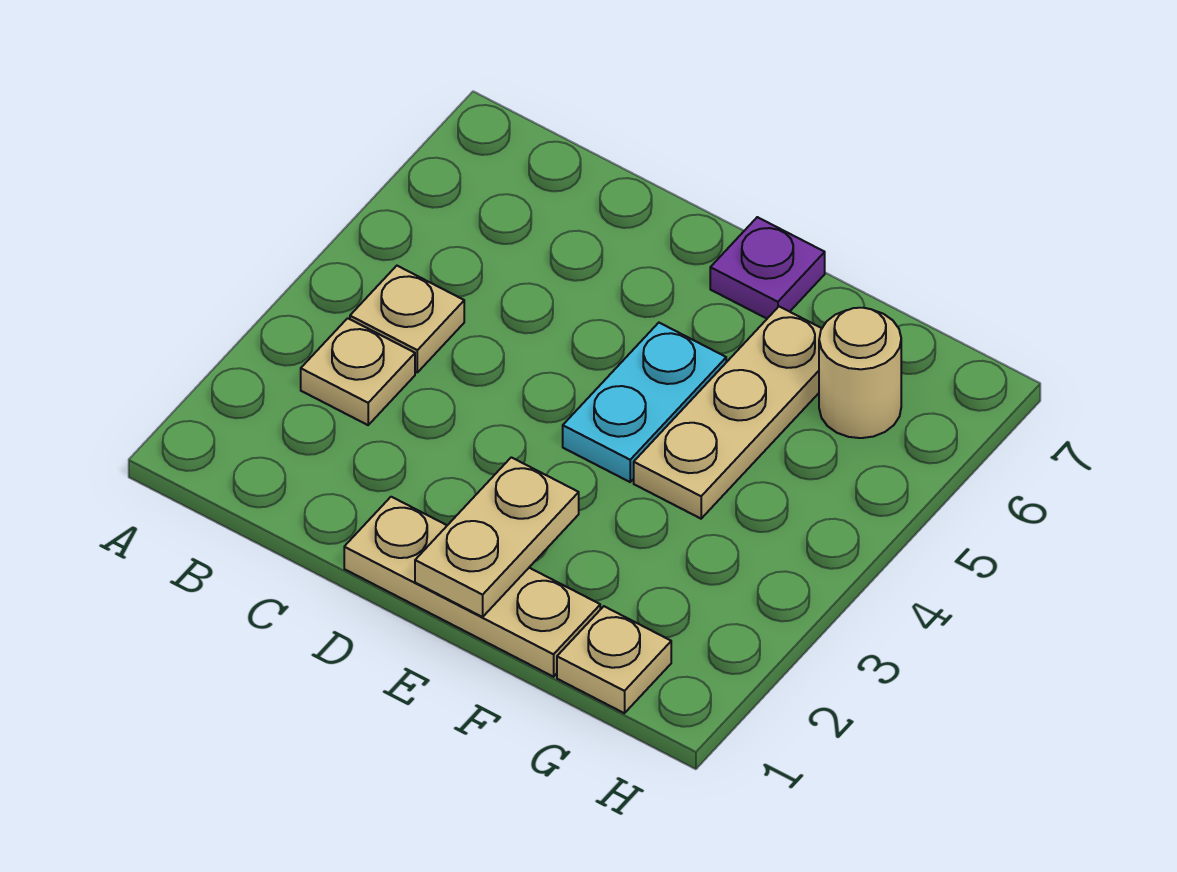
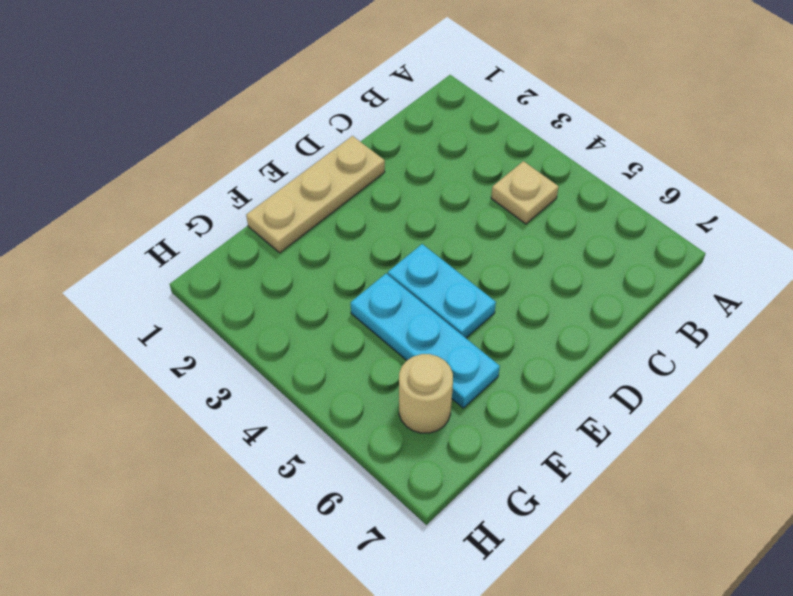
cyan 1x3 plate [351,274,500,408] -> tan 1x3 plate [634,307,822,519]
none -> tan 1x1 plate [301,318,415,425]
none -> purple 1x1 plate [710,217,825,319]

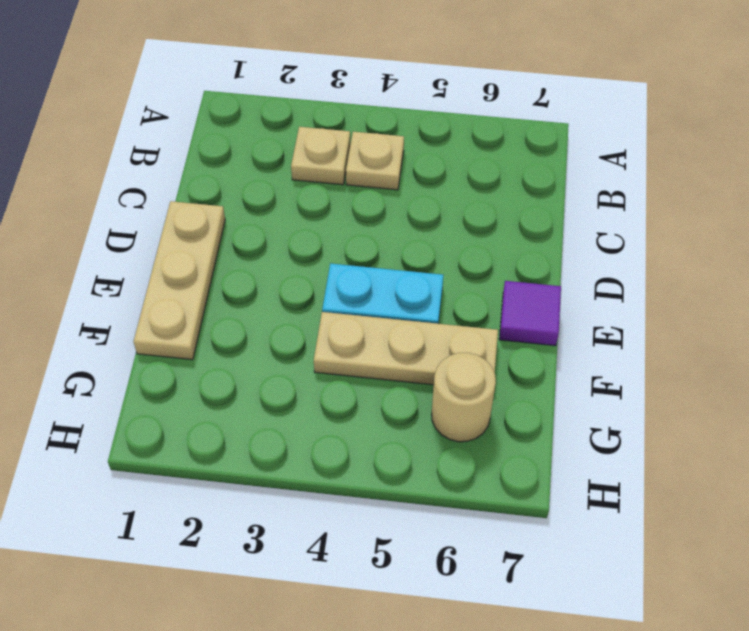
purple 1x1 tile [499,281,561,346] -> purple 1x1 plate [710,217,825,319]
none -> tan 1x1 plate [557,606,671,713]
none -> tan 1x2 plate [415,457,579,617]

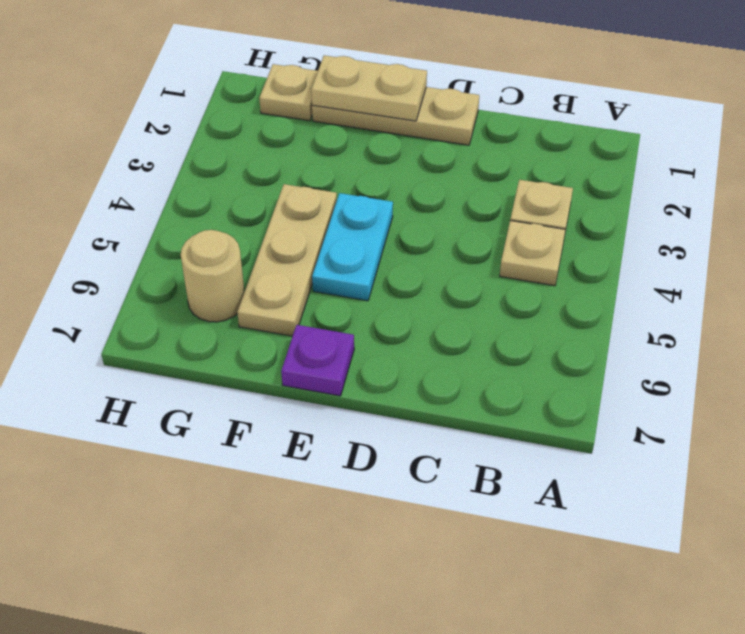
tan 1x2 plate [311,55,427,121] -> tan 1x2 plate turned to [415,457,579,617]

